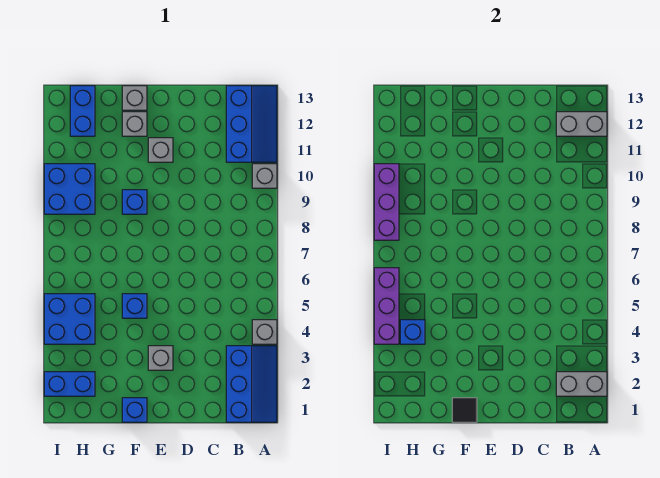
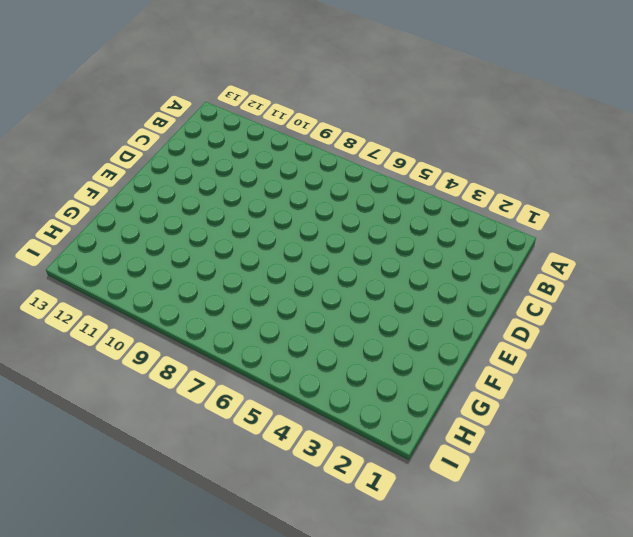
none -> blue 2x3 slope [226,346,277,422]
none -> grey 1x1 brick [252,320,277,344]
none -> grey 1x1 brick [252,164,277,188]

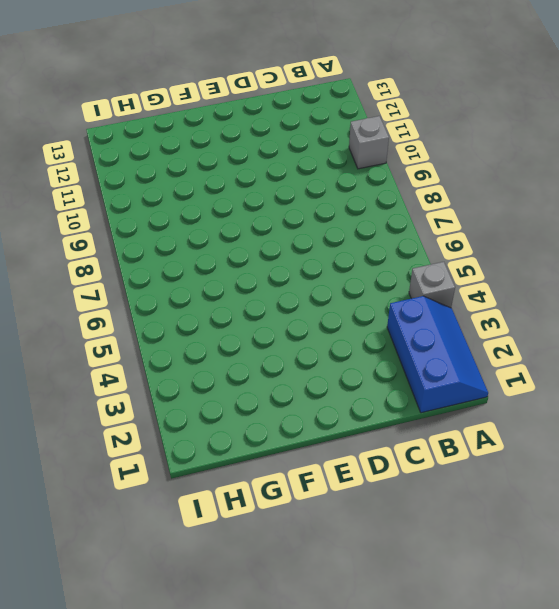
none -> blue 2x3 slope [226,86,277,162]
none -> grey 1x1 brick [148,346,173,370]
none -> grey 1x1 brick [148,138,173,162]

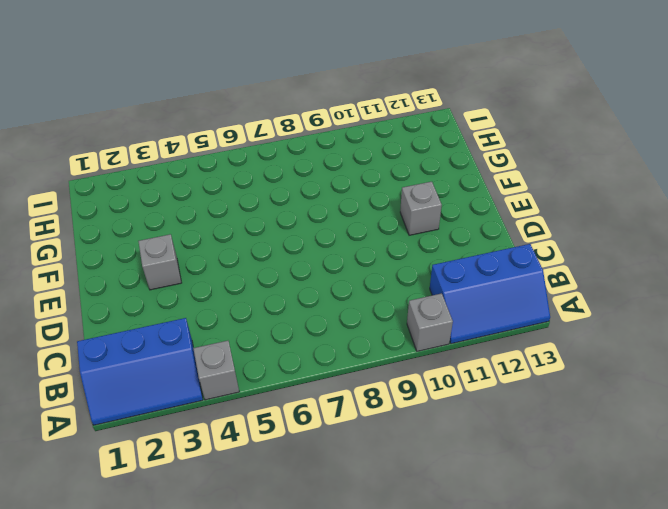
none -> blue 1x1 brick [122,398,147,422]
none -> blue 1x1 brick [122,294,147,318]
none -> blue 1x1 brick [122,190,147,214]

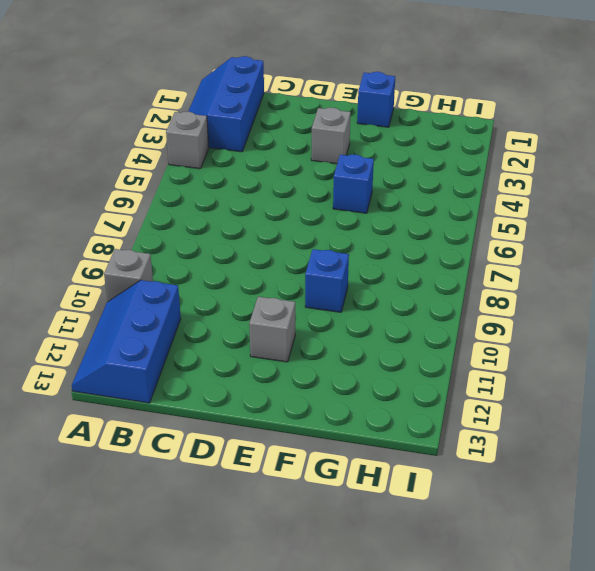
none -> grey 1x1 brick [122,112,147,136]
none -> grey 1x1 brick [122,86,147,110]
none -> blue 1x2 brick [44,372,95,396]

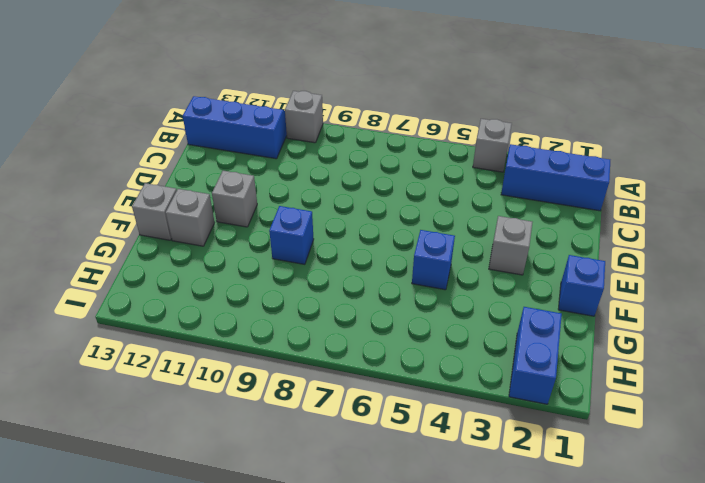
none -> blue 2x2 brick [44,294,95,344]
none -> blue 2x2 brick [44,164,95,214]
none -> blue 1x2 brick [70,86,95,136]

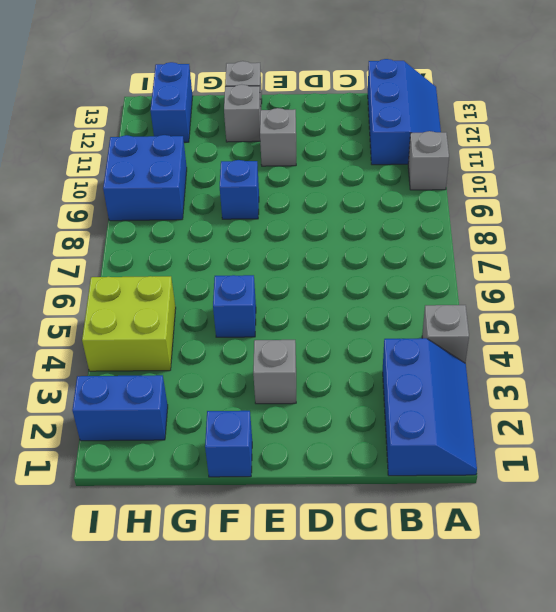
lime 2x2 brick [82,276,176,371] -> blue 2x2 brick [44,294,95,344]
none -> grey 1x2 brick [556,372,607,396]
none -> grey 1x2 brick [556,112,607,136]
none -> black 1x1 tile [452,398,477,422]

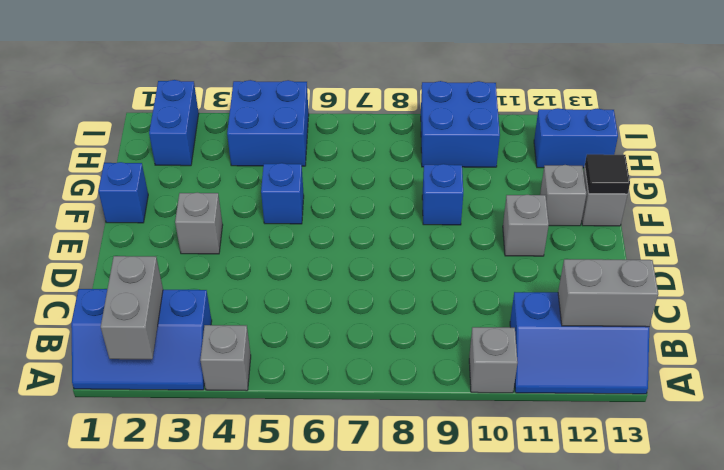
grey 1x2 brick [558,259,658,327] -> grey 1x2 brick turned to [556,112,607,136]
black 1x1 tile [585,154,630,194] -> black 1x1 tile moved to [452,398,477,422]
none -> blue 1x1 brick [400,320,425,344]
none -> purple 1x3 brick [374,268,399,344]
none -> purple 1x3 brick [374,164,399,240]

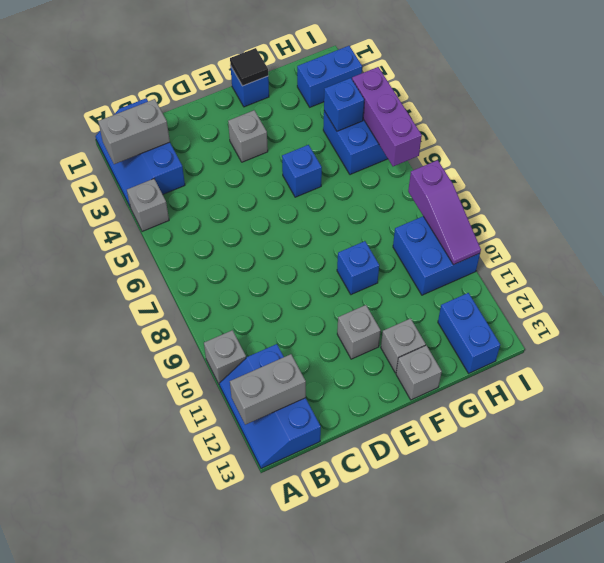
purple 1x3 slope [408,160,481,265] -> purple 1x3 brick [374,164,399,240]

